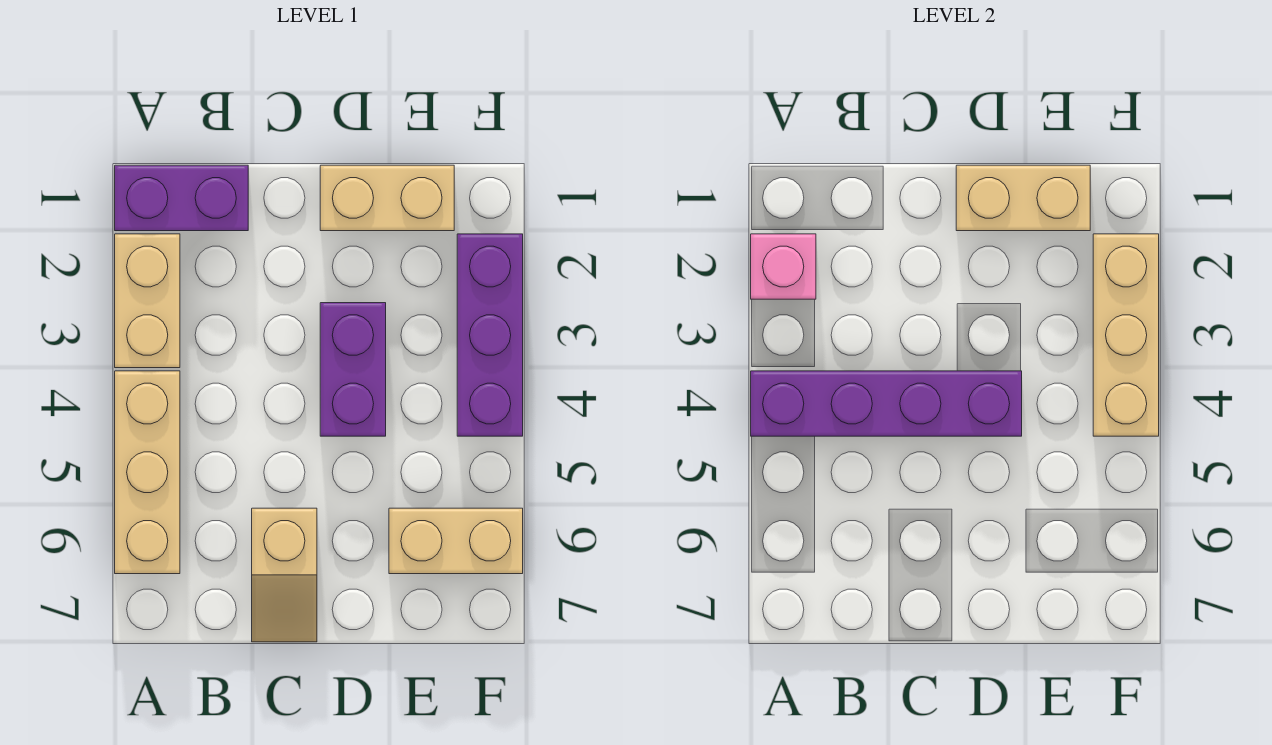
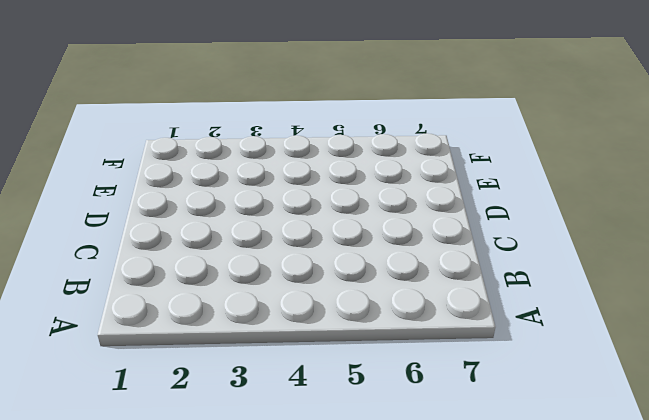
none -> purple 1x2 brick [115,165,248,231]
none -> tan 1x2 brick [115,234,180,368]
none -> tan 1x3 brick [115,371,180,574]

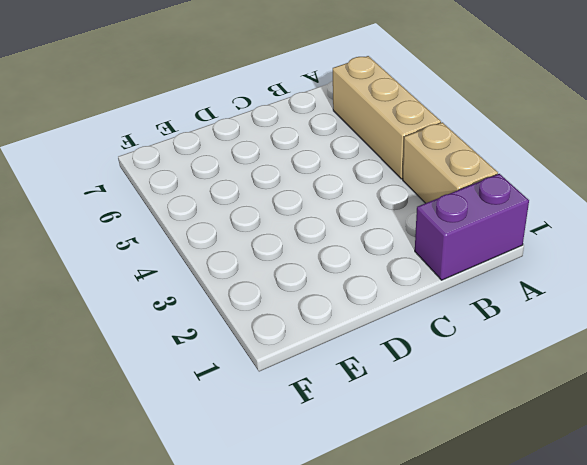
none -> tan 1x2 slope [252,508,317,642]
none -> tan 1x2 brick [320,165,454,231]
none -> purple 1x2 brick [320,303,386,436]

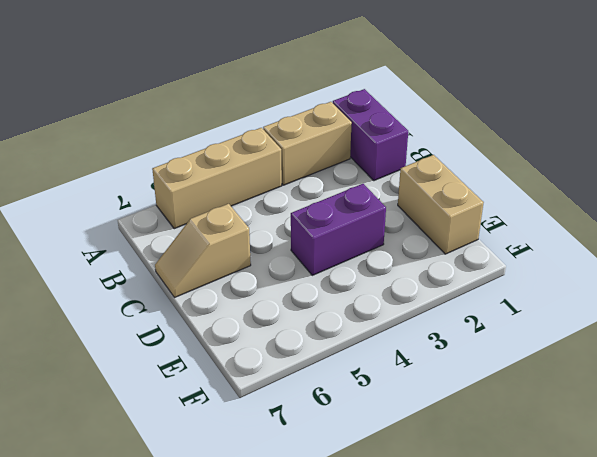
none -> tan 1x2 brick [389,508,523,574]
none -> purple 1x3 brick [457,234,523,436]
none -> pink 1x1 brick [751,234,816,299]

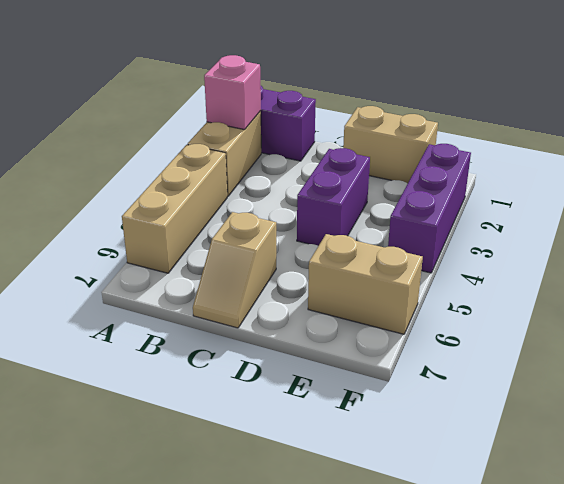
none -> purple 1x4 brick [751,371,1022,436]
none -> tan 1x2 brick [956,165,1090,231]
none -> tan 1x3 brick [1093,234,1159,436]

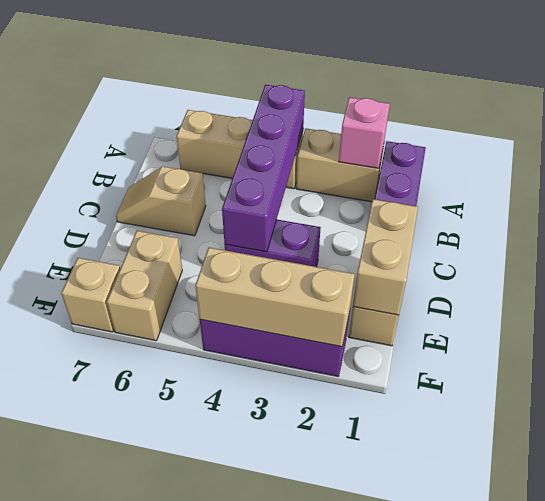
tan 1x1 brick [61,258,120,332] -> none

